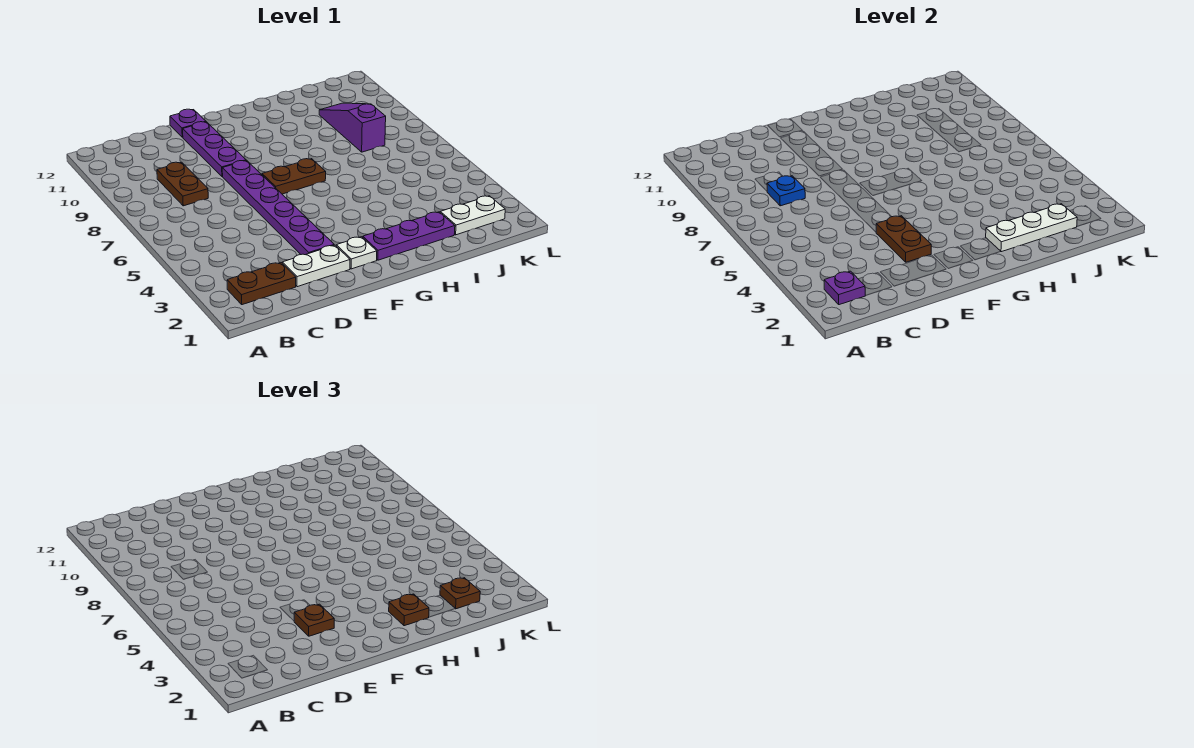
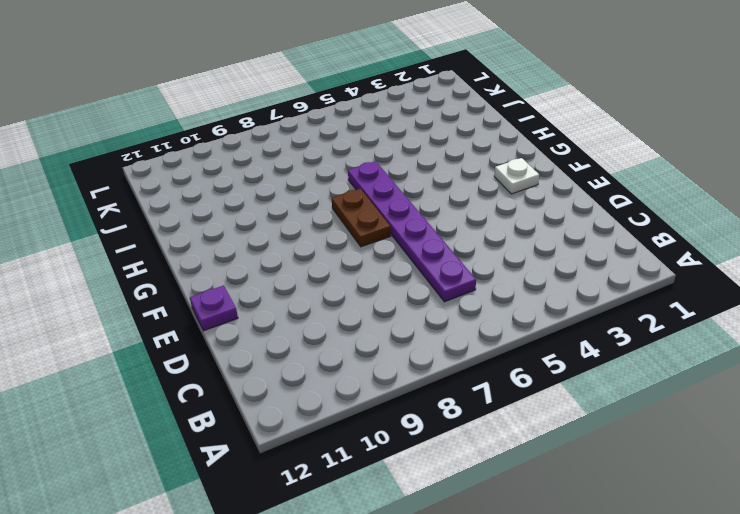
purple 1x6 plate [348,161,476,302] -> purple 1x6 plate turned to [222,160,334,255]
none -> brown 1x2 plate [227,263,296,305]
none -> brown 1x2 plate [157,162,208,206]
none -> white 1x2 plate [282,245,350,287]

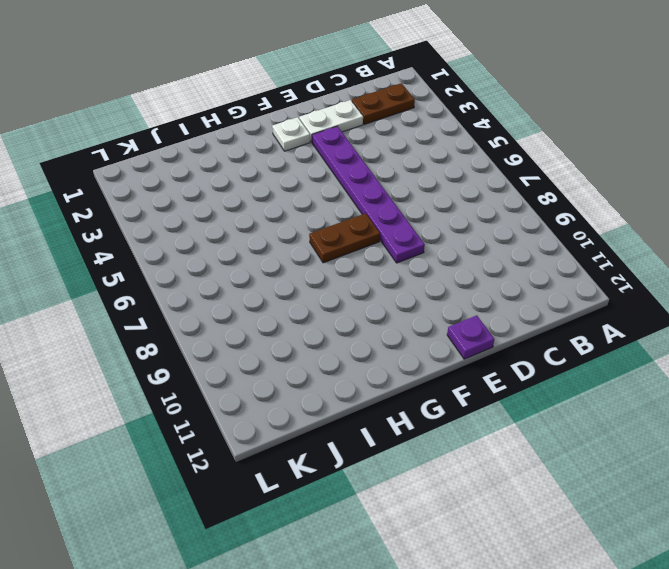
none -> brown 1x2 plate [157,162,208,206]
none -> purple 1x3 plate [183,122,246,176]
none -> purple 1x3 plate [363,212,455,260]

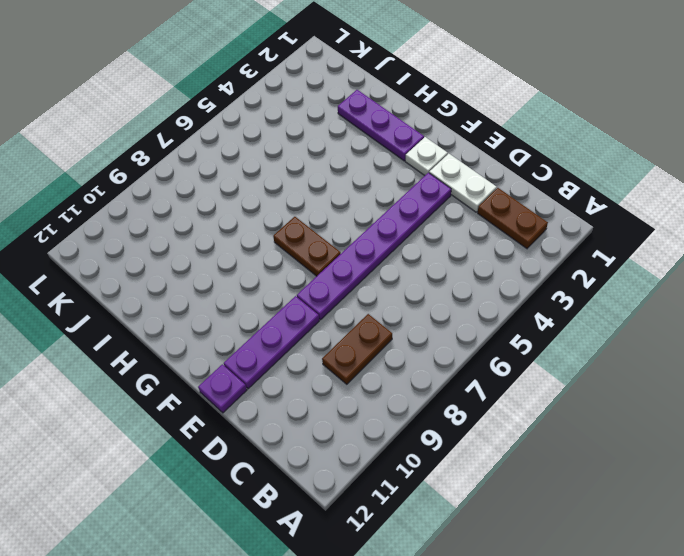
none -> white 1x2 plate [440,196,505,235]
none -> purple 1x3 slope [319,103,386,152]
none -> purple 1x1 plate [824,271,866,305]

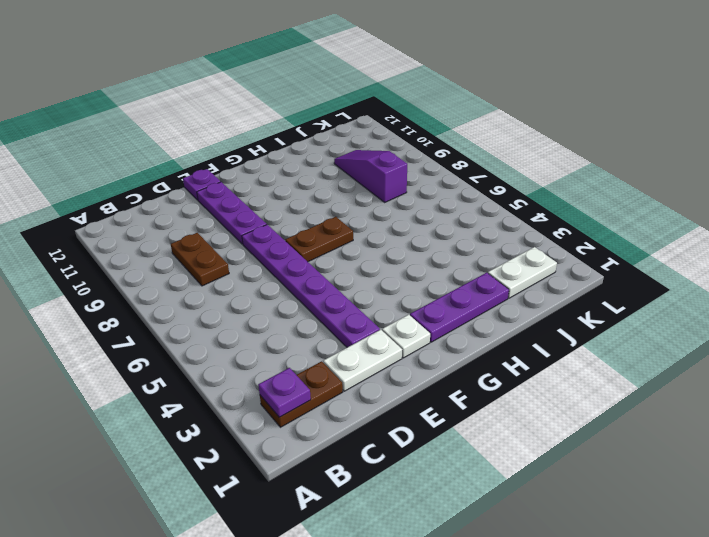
none -> blue 1x1 plate [767,176,805,206]
none -> brown 1x2 plate [876,216,931,262]
none -> white 1x3 plate [986,204,1077,252]

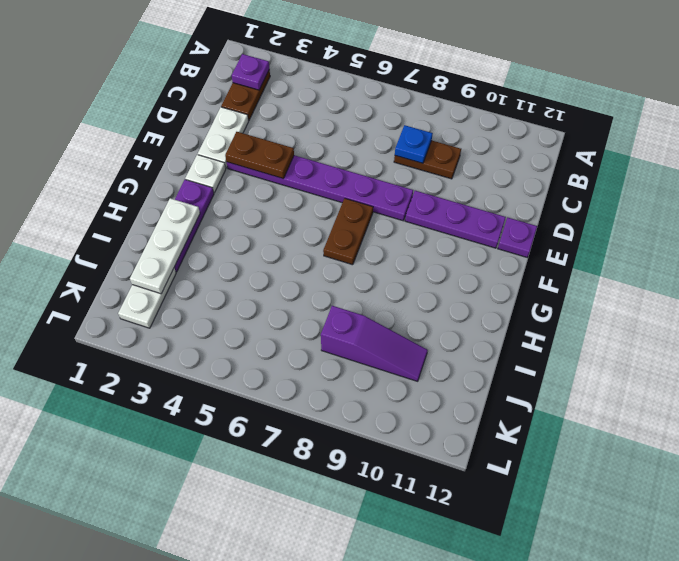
none -> brown 1x1 plate [294,604,334,636]
none -> brown 1x1 plate [389,594,429,626]
none -> brown 1x1 plate [440,578,480,609]

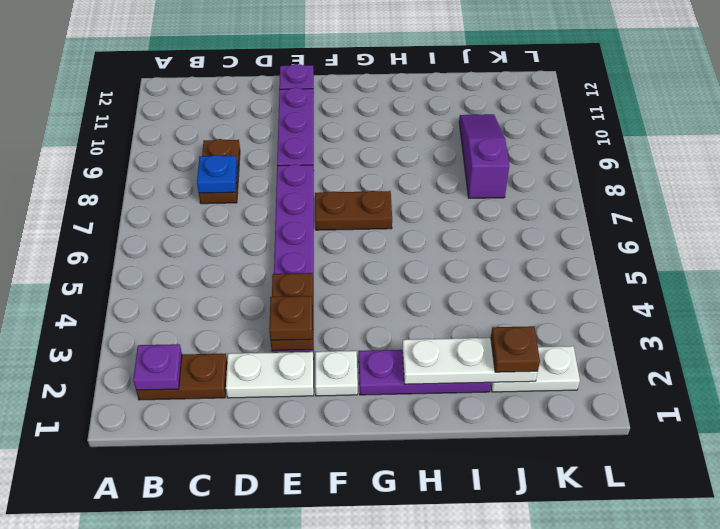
none -> brown 1x1 plate [389,594,429,626]

